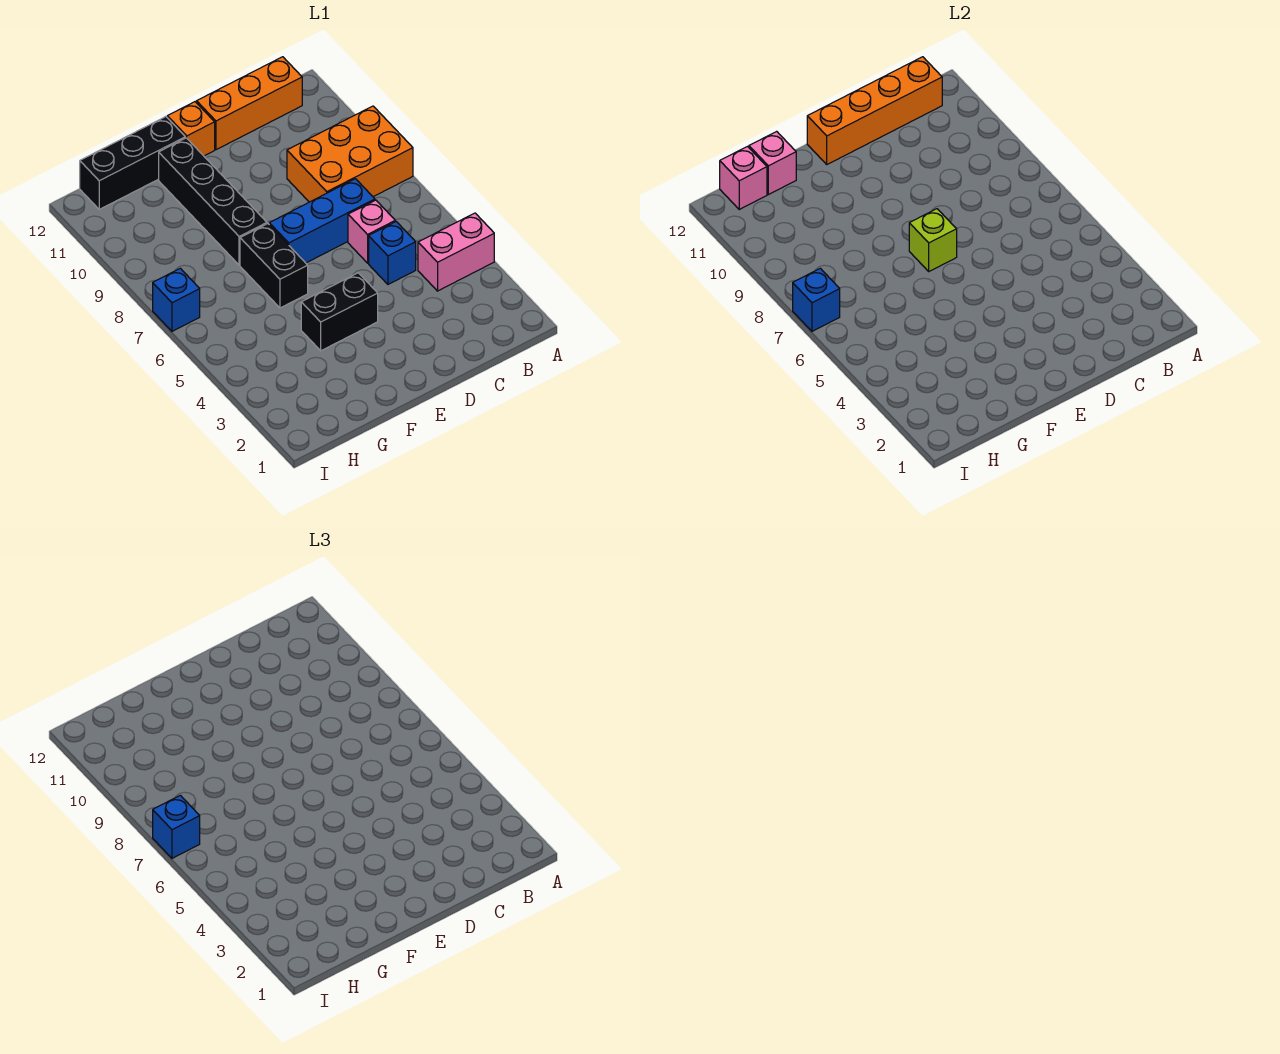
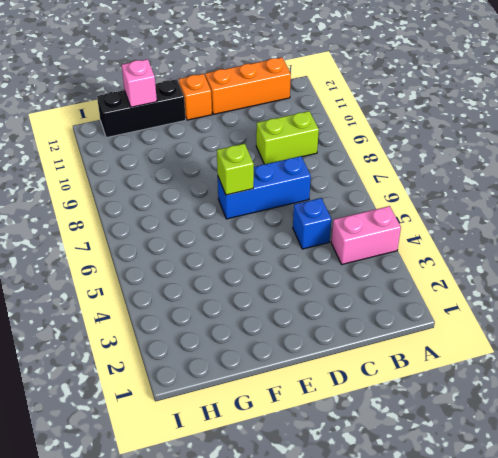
lime 1x2 brick [256,111,319,164] -> orange 2x3 brick [287,106,413,202]
none -> pink 1x1 brick [348,200,395,263]
none -> black 1x2 brick [301,273,378,351]
none -> black 1x2 brick [240,224,308,308]

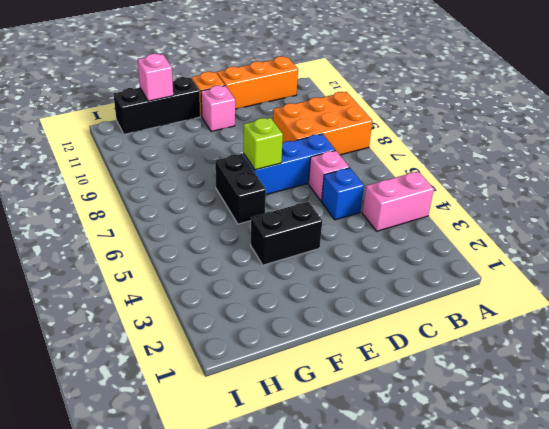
pink 1x1 brick [201,86,235,132] -> pink 1x1 brick moved to [720,147,767,209]
none -> black 1x4 brick [159,138,267,265]
none -> blue 1x1 brick [153,268,200,331]
none -> orange 1x4 brick [807,57,942,164]

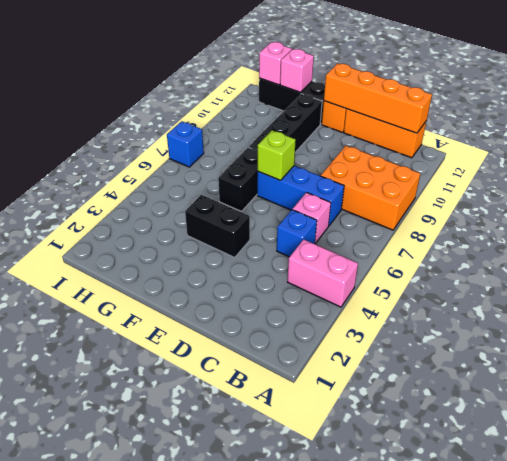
none -> blue 1x1 brick [793,268,840,331]
none -> blue 1x1 brick [153,795,200,858]

